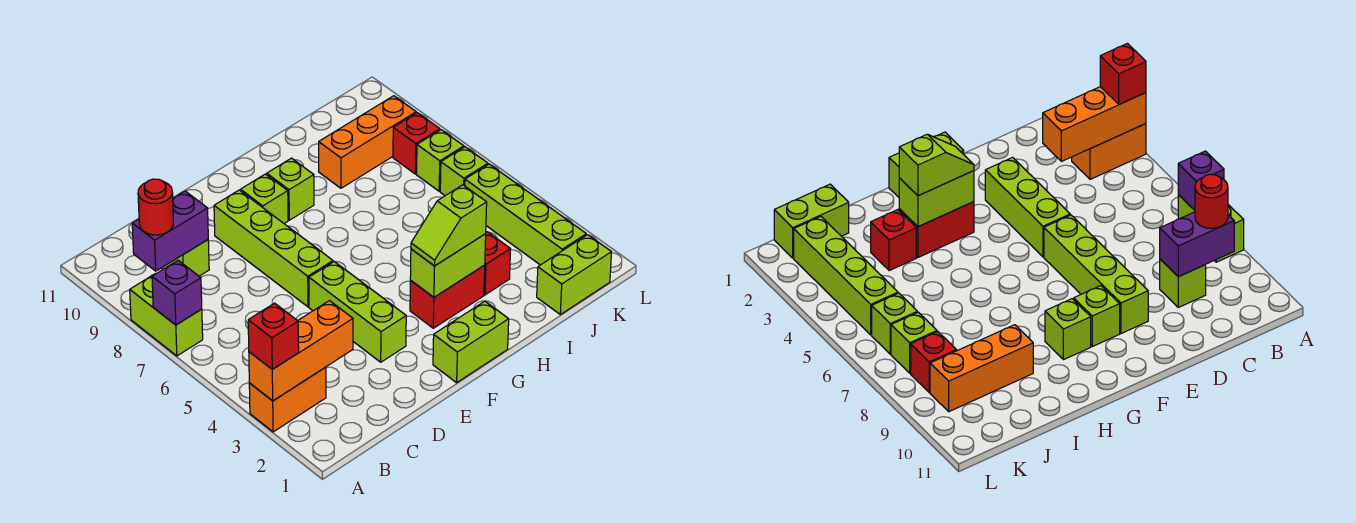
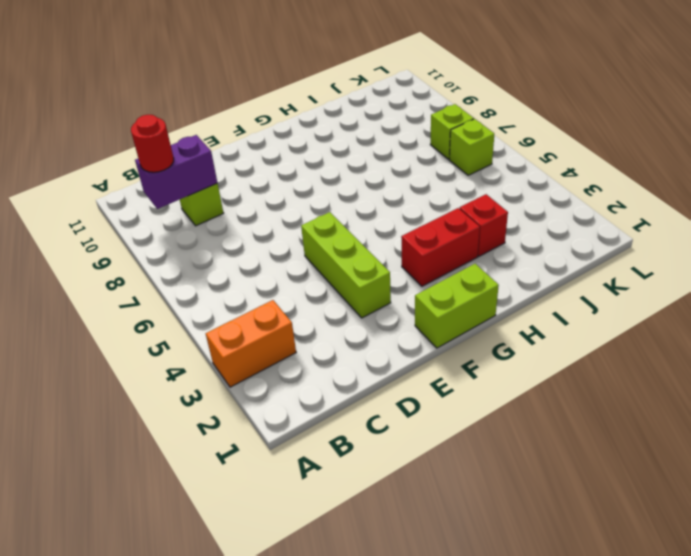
none -> lime 1x2 brick [130,274,203,356]
none -> lime 1x4 brick [214,190,333,307]
none -> lime 1x1 brick [240,174,288,223]

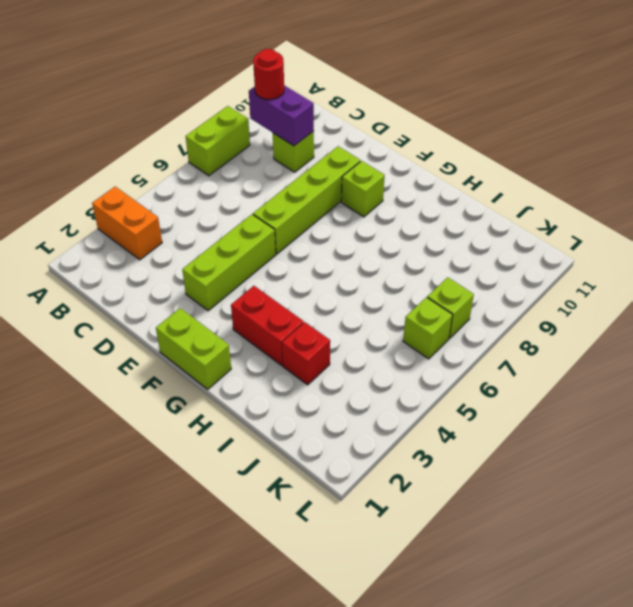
none -> lime 1x1 brick [267,158,314,220]
none -> orange 1x3 brick [319,96,416,188]
none -> lime 1x2 brick [537,235,612,315]

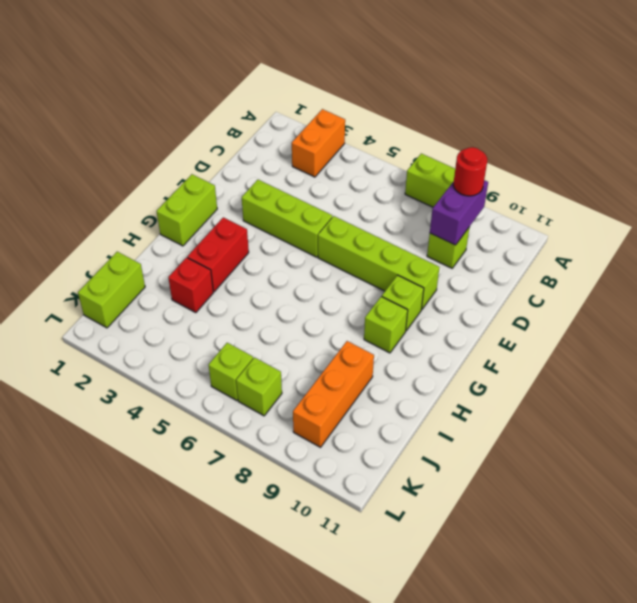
none -> lime 1x4 brick [465,164,586,265]
none -> red 1x1 brick [393,113,440,174]
none -> orange 1x3 brick [249,301,353,401]

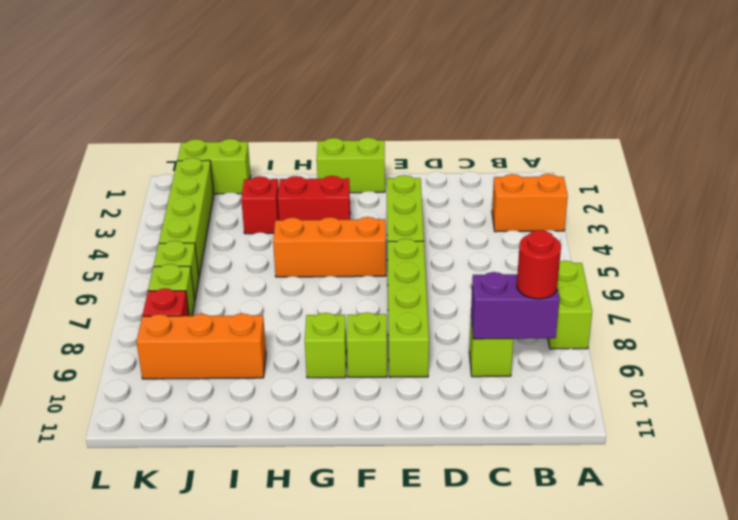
orange 1x3 brick [273,217,386,277] -> orange 1x3 brick moved to [249,301,353,401]
none -> purple 1x1 brick [152,260,202,325]
none -> lime 1x2 brick [410,234,486,297]
none -> red 1x1 brick [248,303,299,369]

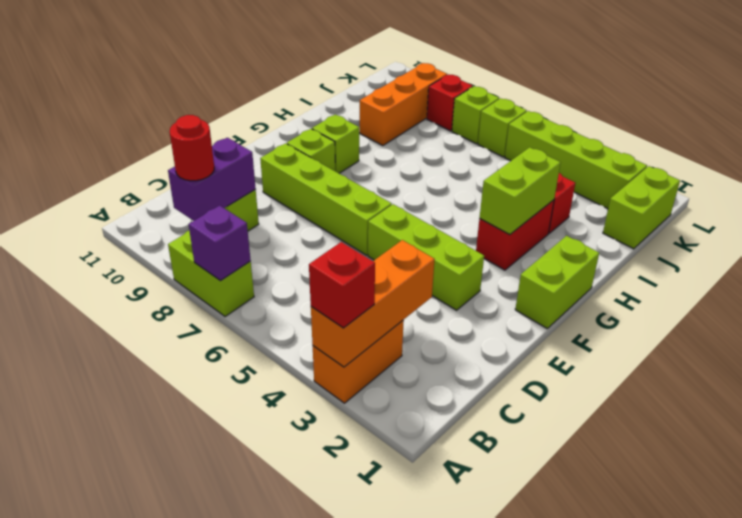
none -> lime 1x2 slope [411,185,487,266]

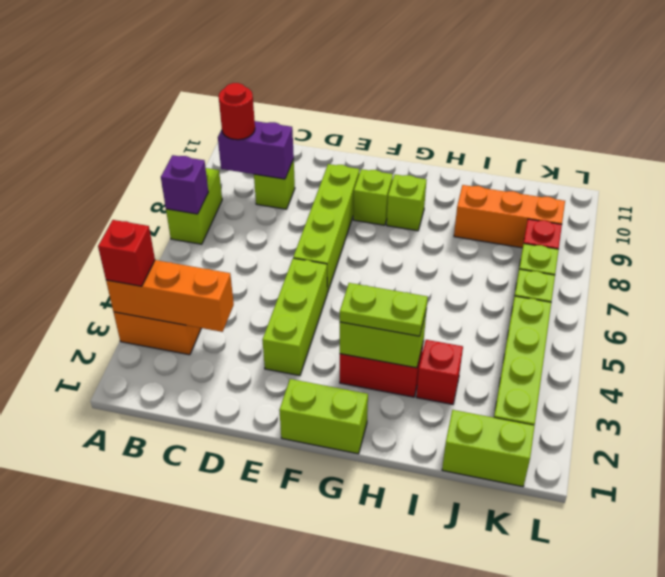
lime 1x2 plate [340,283,428,336] -> lime 1x2 slope [411,185,487,266]

